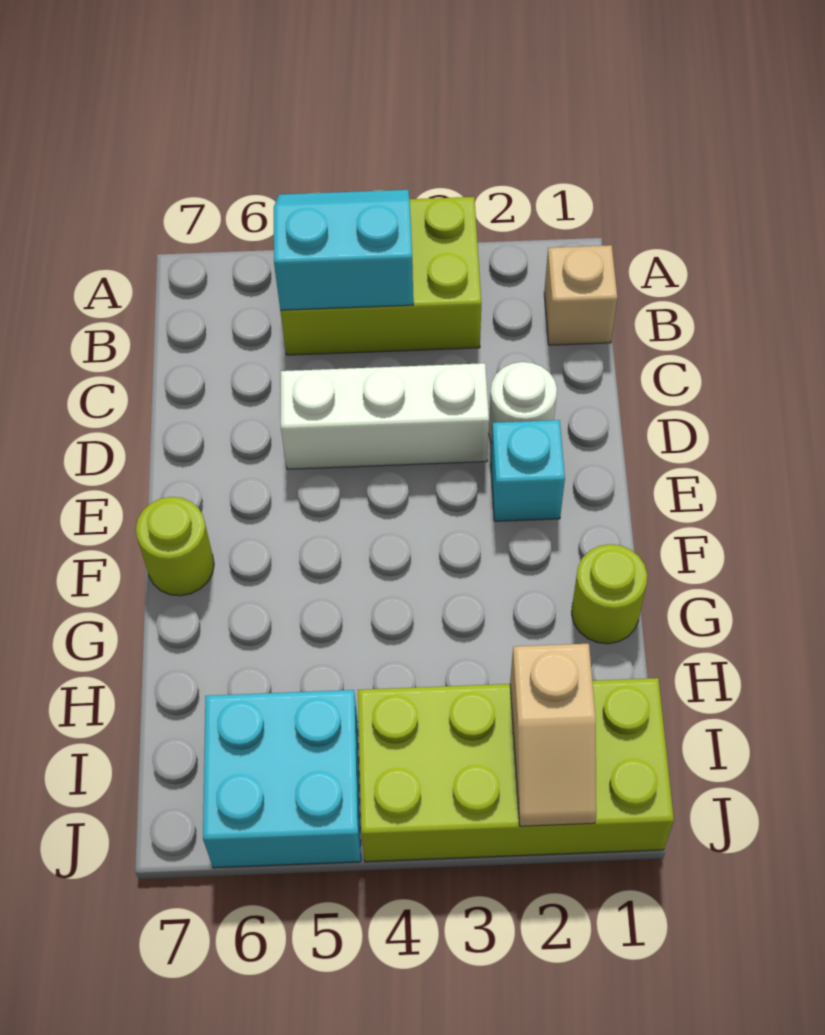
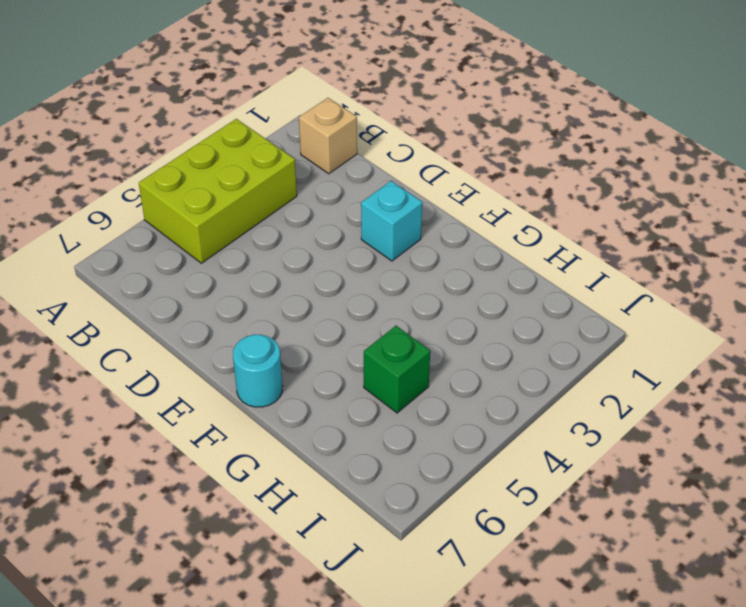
cyan 1x1 round brick [233,334,283,407] -> lime 1x1 round brick [136,497,214,596]
green 1x1 brick [364,326,430,413] -> none
none -> white 1x1 round brick [489,362,557,443]
none -> white 1x3 brick [281,363,489,469]

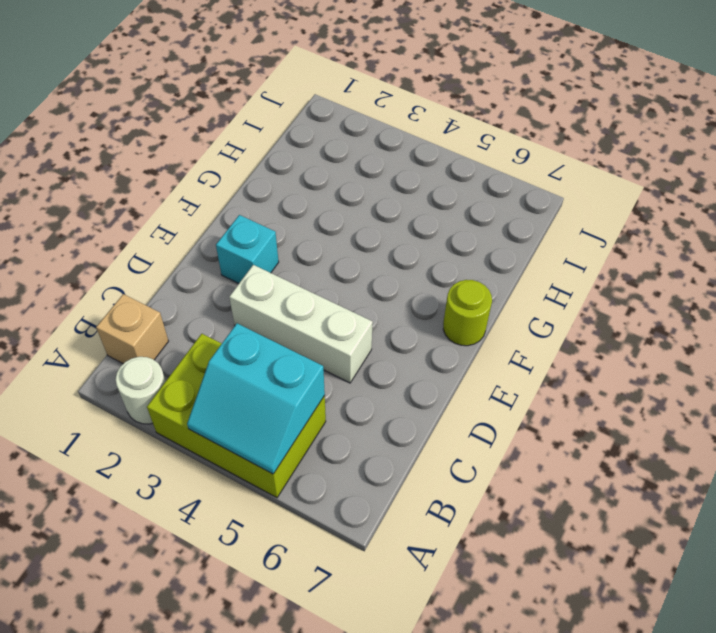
white 1x1 round brick [115,357,166,424] -> white 1x1 round brick moved to [489,362,557,443]
none -> lime 1x1 round brick [572,544,647,644]
none -> lime 2x4 brick [358,678,674,862]

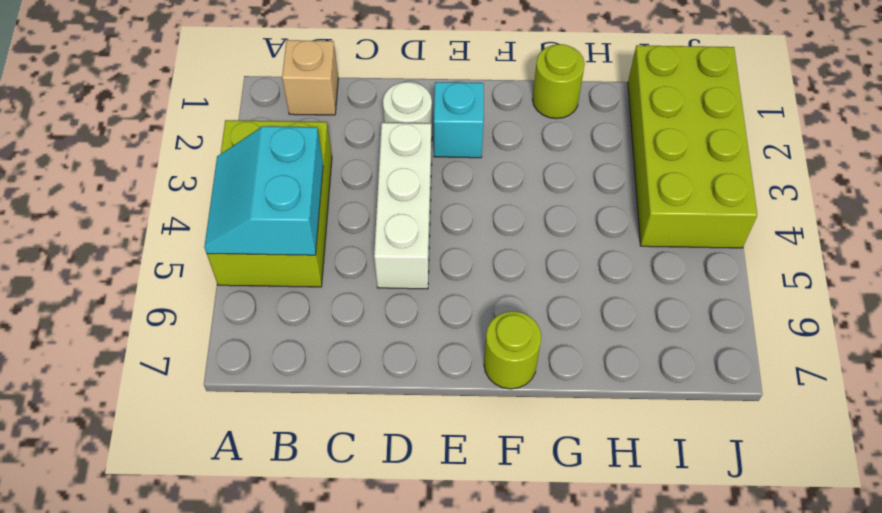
none -> cyan 2x2 brick [203,690,361,868]
none -> tan 1x2 slope [510,644,596,826]

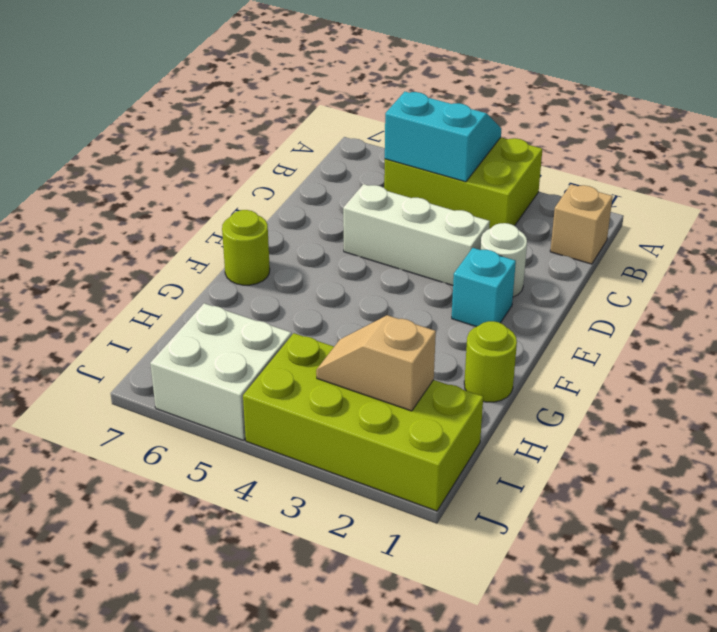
tan 1x2 slope [316,315,436,411] -> tan 1x2 slope turned to [510,644,596,826]
white 2x2 brick [150,303,292,440] -> cyan 2x2 brick [203,690,361,868]

